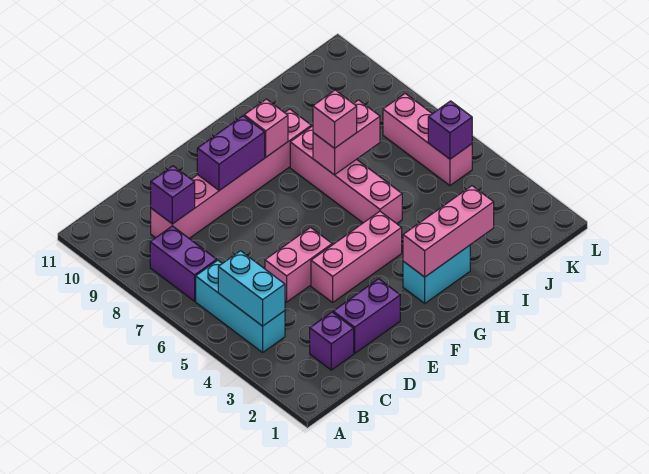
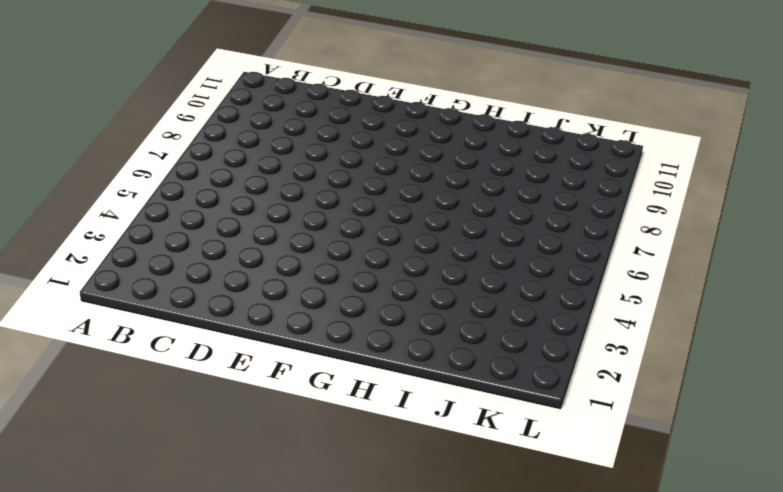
none -> cyan 1x3 brick [196,260,285,352]
none -> purple 1x2 brick [150,226,217,301]
none -> purple 1x1 brick [310,312,354,370]

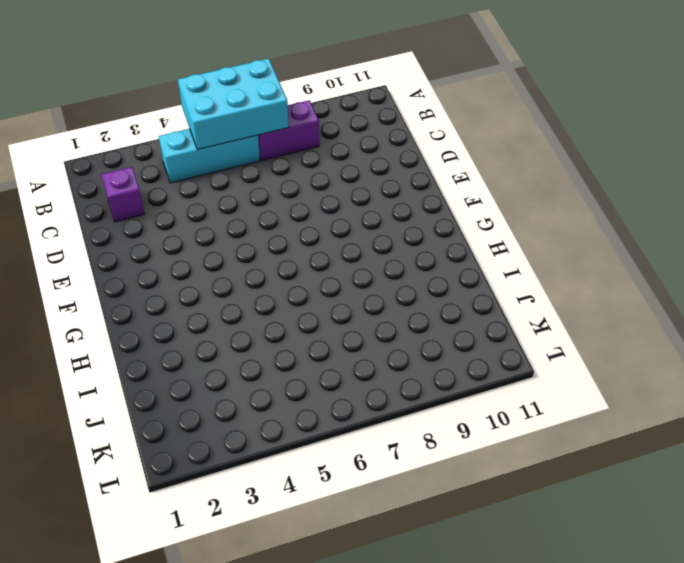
cyan 2x3 brick [178,59,289,150] -> cyan 1x2 brick [218,251,285,326]
none -> pink 1x6 brick [151,109,311,239]
none -> purple 1x2 brick [333,279,400,353]
none -> pink 1x2 brick [265,228,332,302]

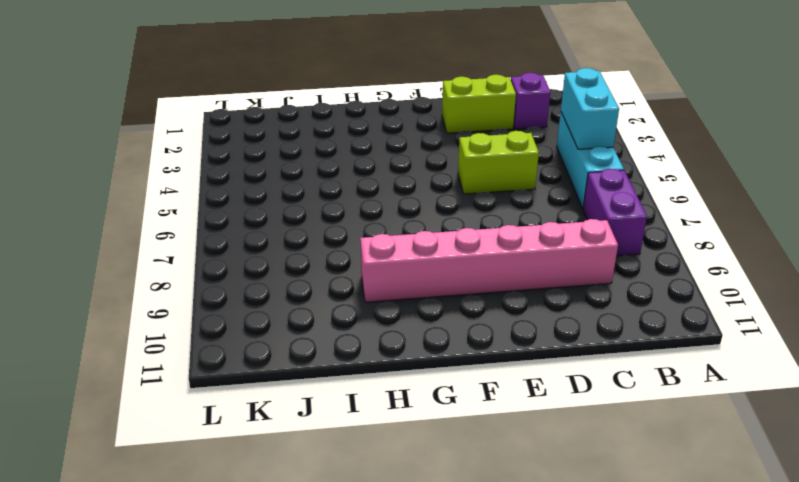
lime 1x2 brick [442,75,516,133] -> purple 1x2 brick [333,279,400,353]
lime 1x2 brick [458,131,539,194] -> pink 1x2 brick [265,228,332,302]
none -> pink 1x3 brick [311,211,402,302]
none -> cyan 1x2 brick [403,245,470,303]
none -> pink 1x4 brick [290,126,402,224]

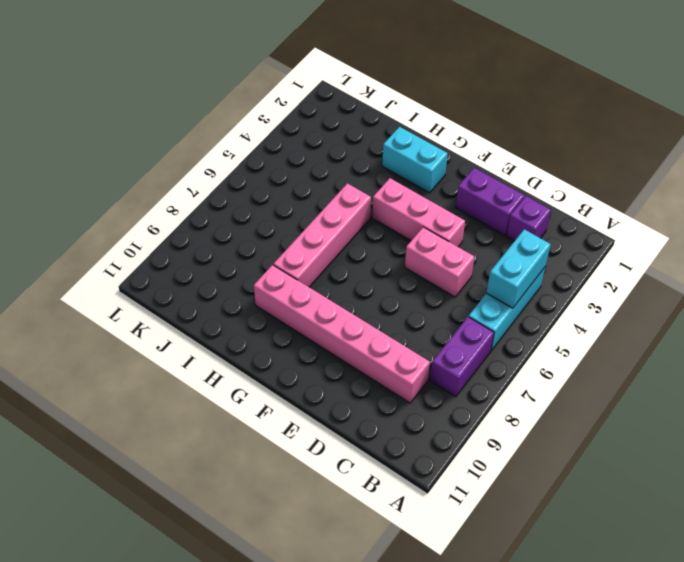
none -> pink 1x3 brick [383,93,472,185]
none -> purple 1x1 brick [151,166,195,224]
none -> purple 1x2 brick [197,116,265,191]

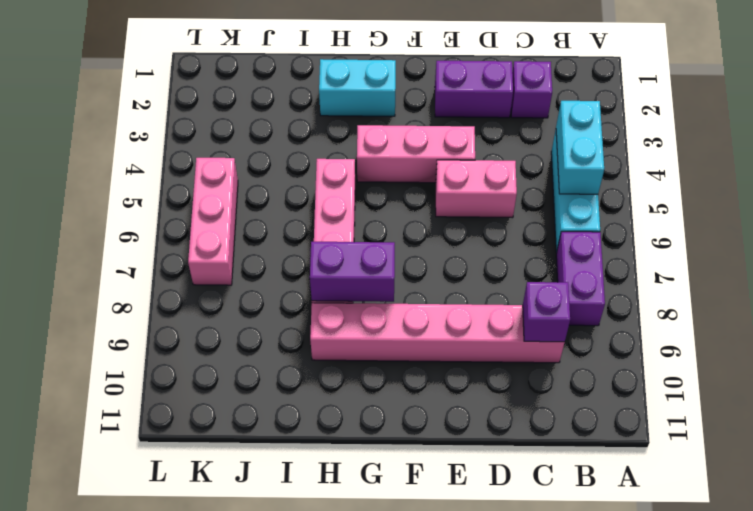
purple 1x2 brick [310,242,395,302] -> purple 1x2 brick moved to [197,116,265,191]
none -> pink 1x3 brick [403,186,494,277]
none -> pink 1x1 brick [244,99,288,157]
none -> pink 1x2 brick [313,100,380,175]

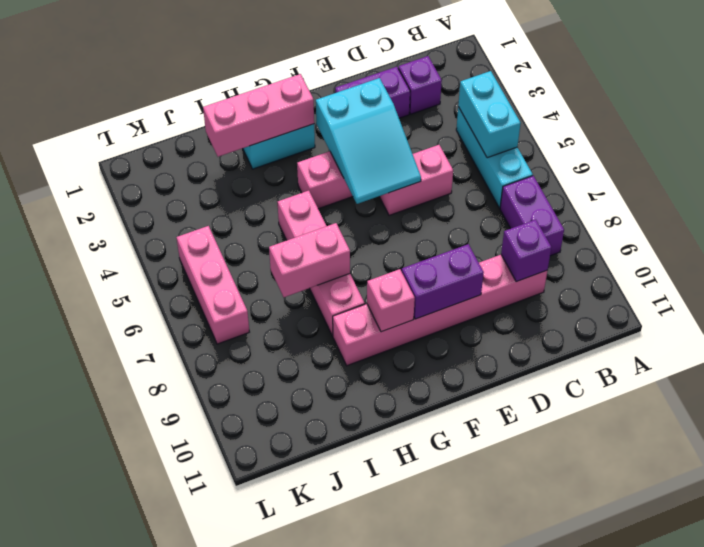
cyan 2x3 slope [316,78,421,204] -> none
none -> purple 1x1 brick [428,101,472,159]
none -> pink 1x1 brick [313,90,357,148]

